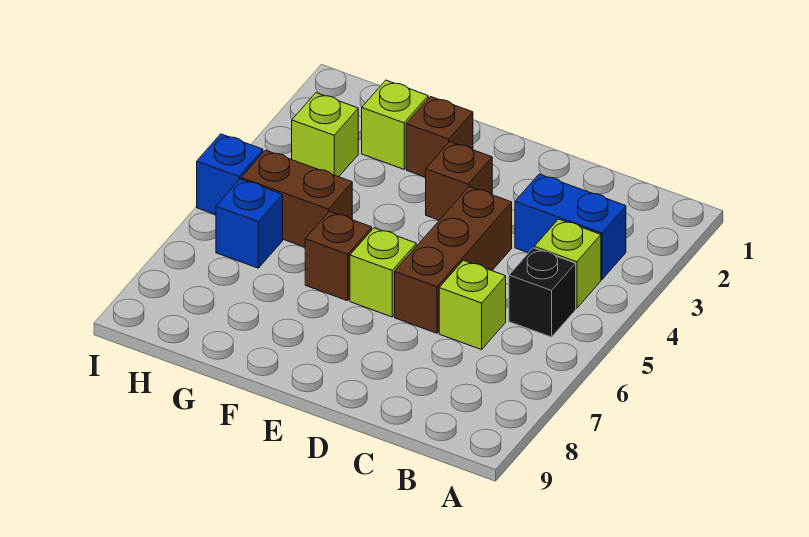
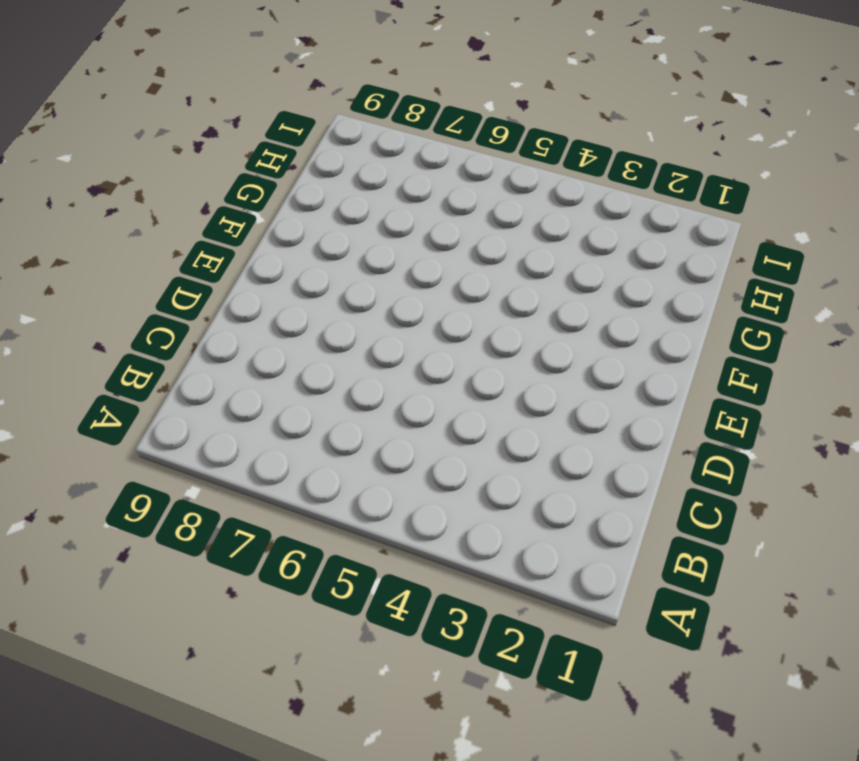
none -> blue 1x2 brick [515,174,626,280]
none -> lime 1x1 brick [534,219,601,308]
none -> black 1x1 brick [509,248,576,337]

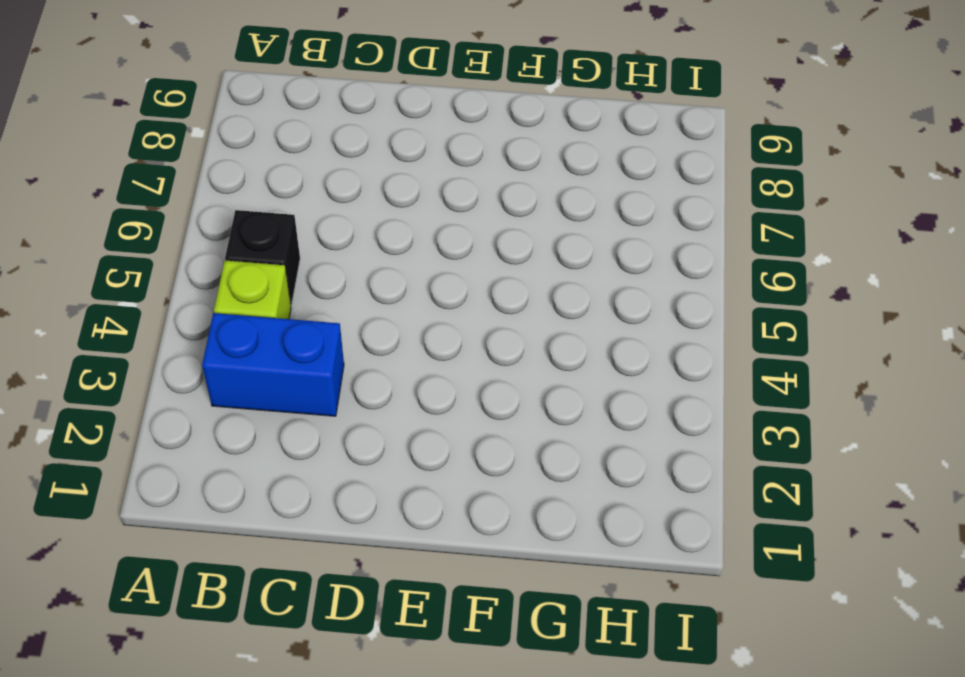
none -> lime 1x1 brick [439,260,506,350]
none -> brown 1x3 brick [395,187,512,333]
none -> brown 1x1 brick [426,142,492,220]

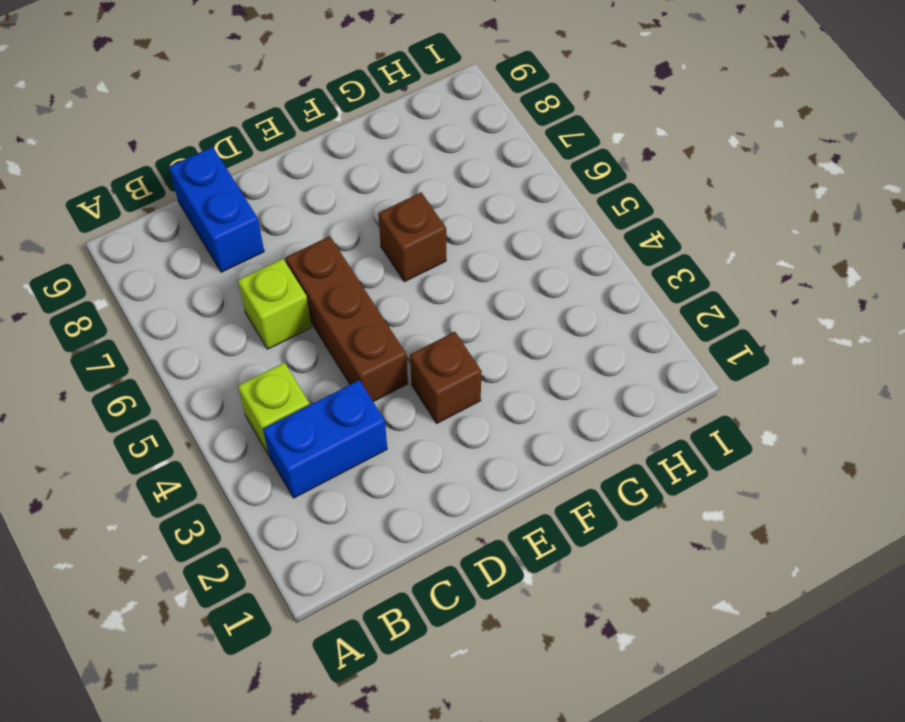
blue 1x2 brick [169,147,264,272] -> none
none -> black 1x1 brick [509,248,576,337]
none -> lime 1x1 brick [350,228,416,317]
none -> brown 1x1 brick [406,97,473,177]

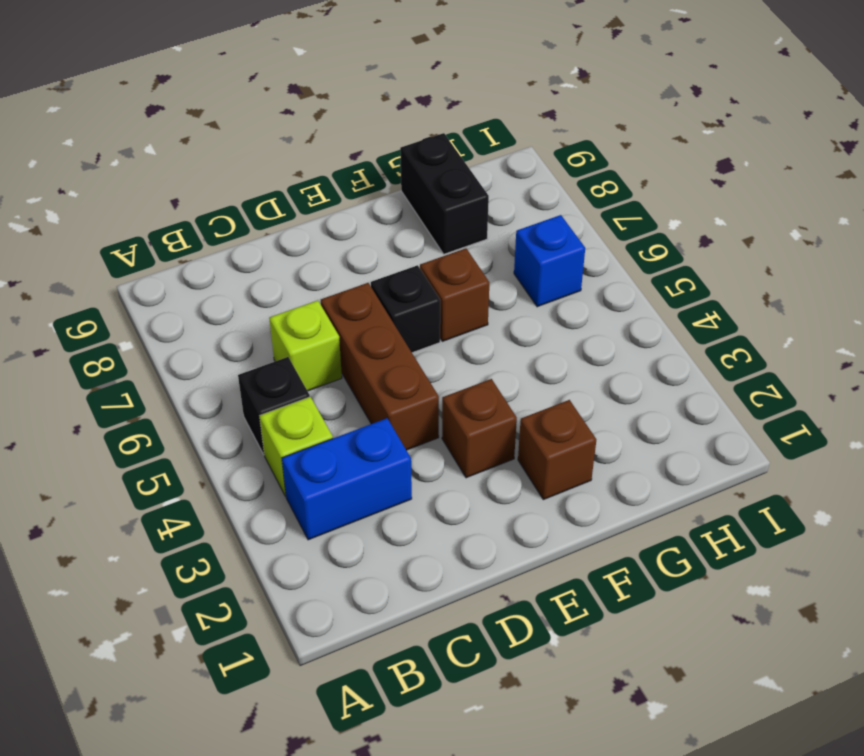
black 1x1 brick [371,265,440,353] -> lime 1x1 brick [350,228,416,317]
black 1x2 brick [400,133,489,254] -> none
none -> lime 1x1 brick [362,80,428,169]
none -> brown 1x2 brick [241,150,352,247]
none -> lime 1x1 brick [292,93,358,177]

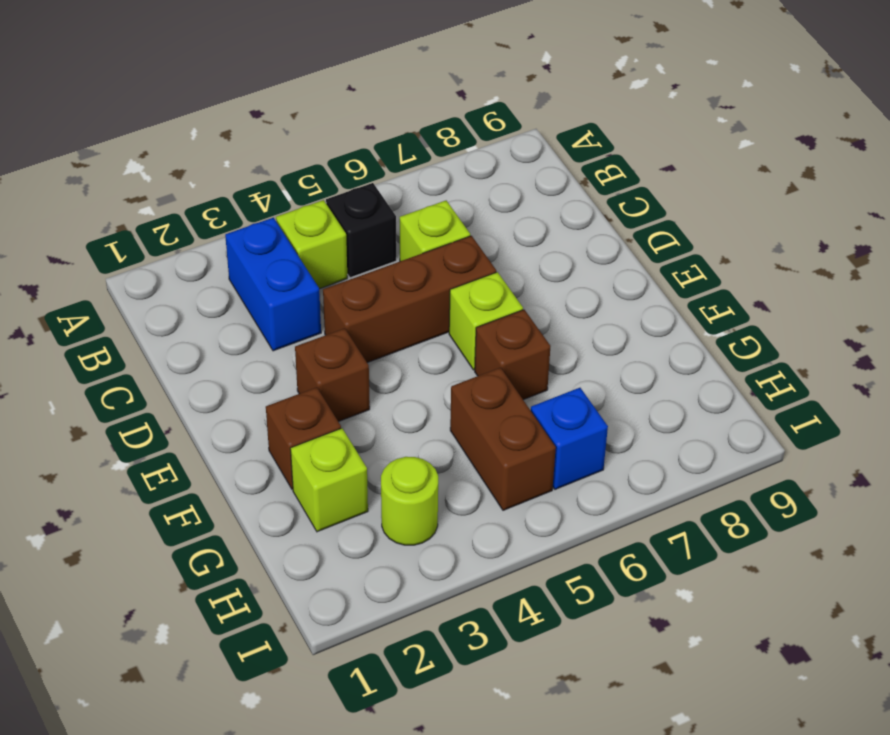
lime 1x1 round brick [381,457,438,545] -> lime 1x1 brick [292,93,358,177]
none -> blue 1x1 brick [197,134,263,215]

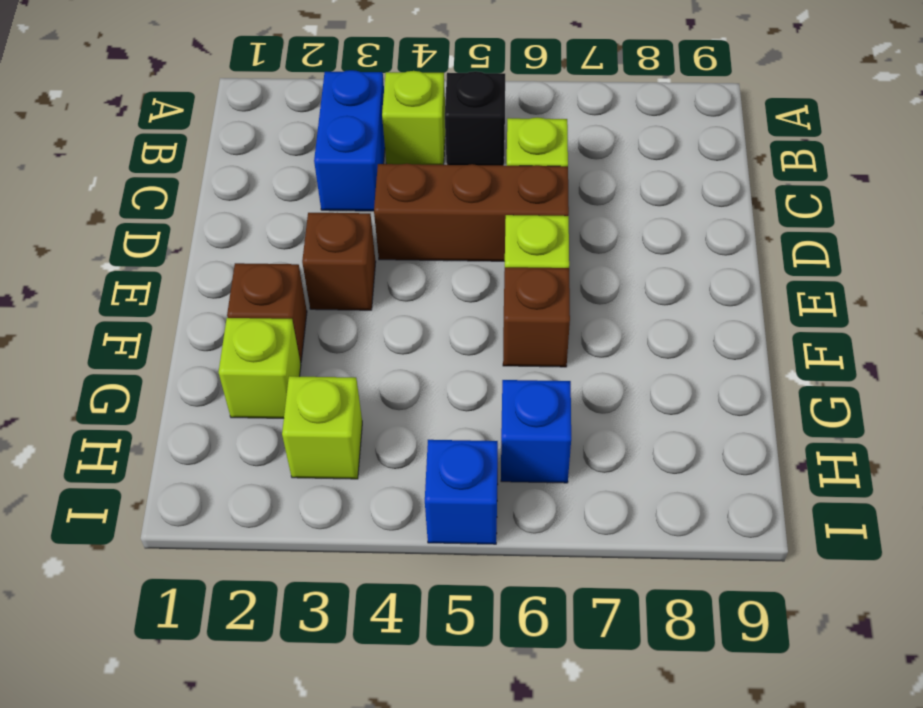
none -> brown 1x2 brick [241,150,352,247]

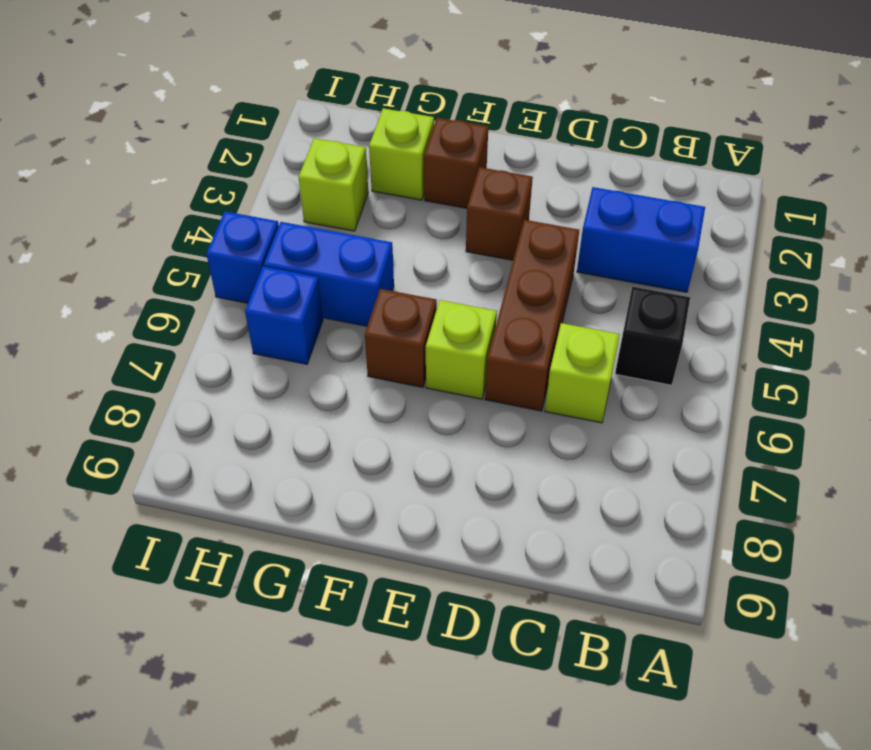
blue 1x2 brick [264,222,394,326] -> brown 1x2 brick [241,150,352,247]
none -> lime 1x1 brick [534,219,601,308]

